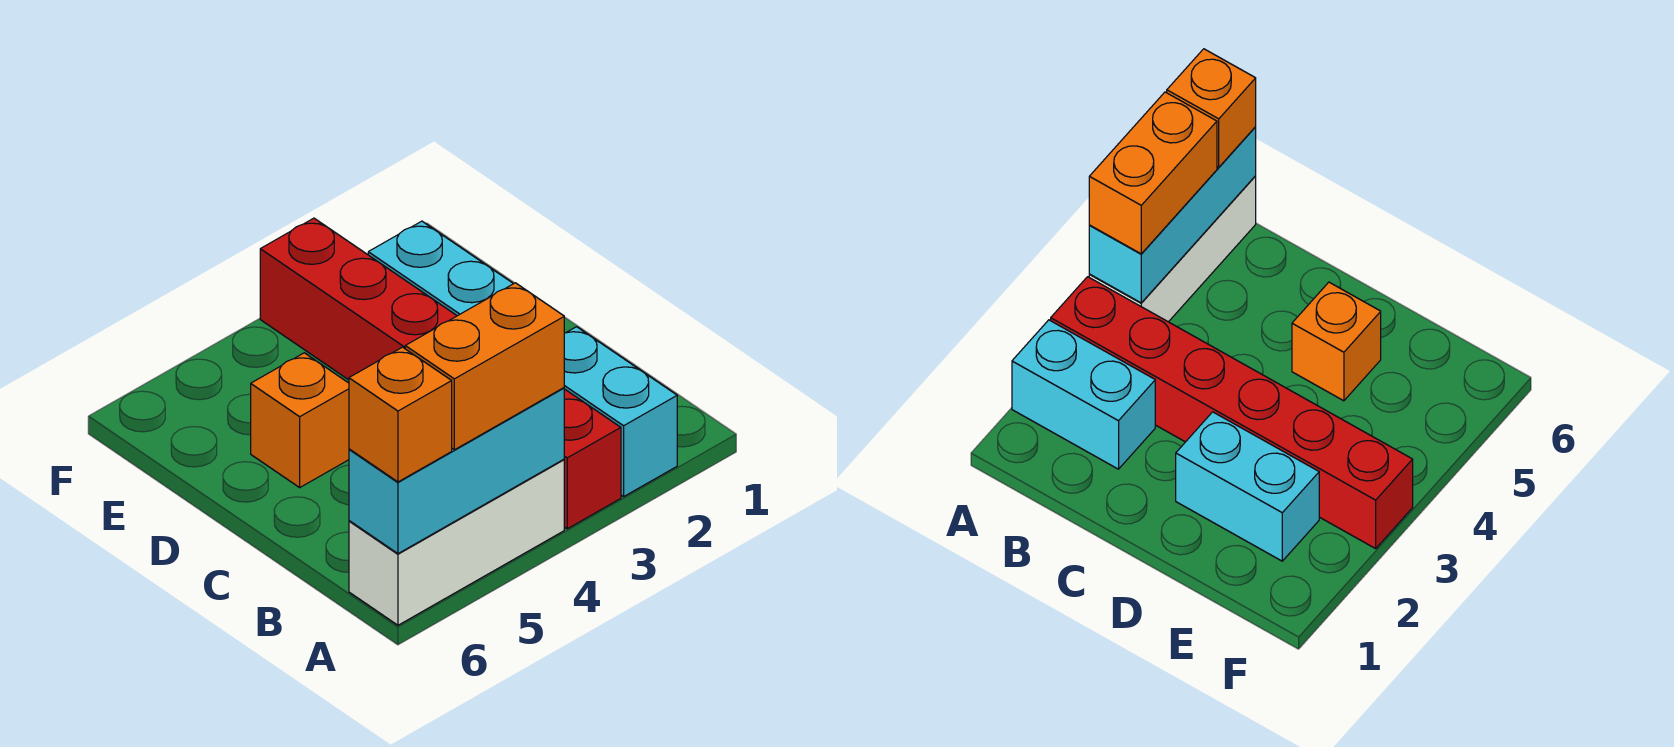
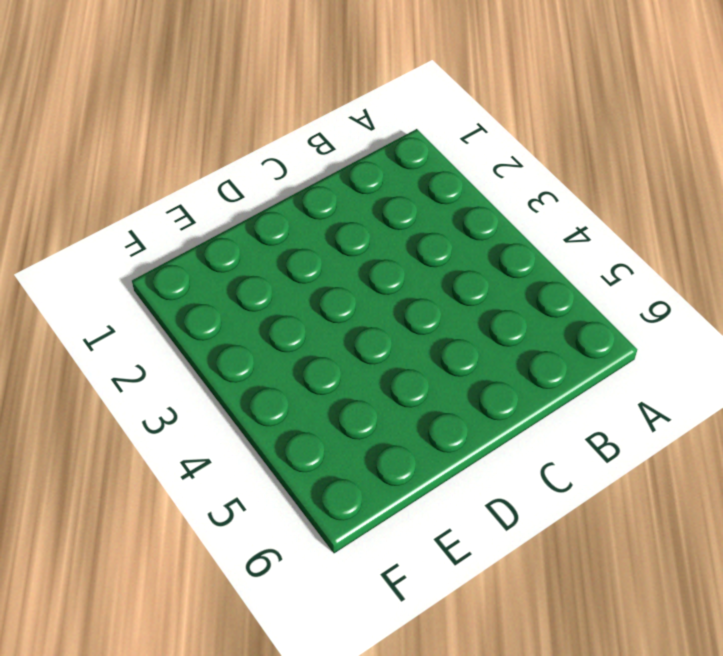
none -> cyan 1x2 brick [564,327,677,497]
none -> red 1x6 brick [260,218,621,529]

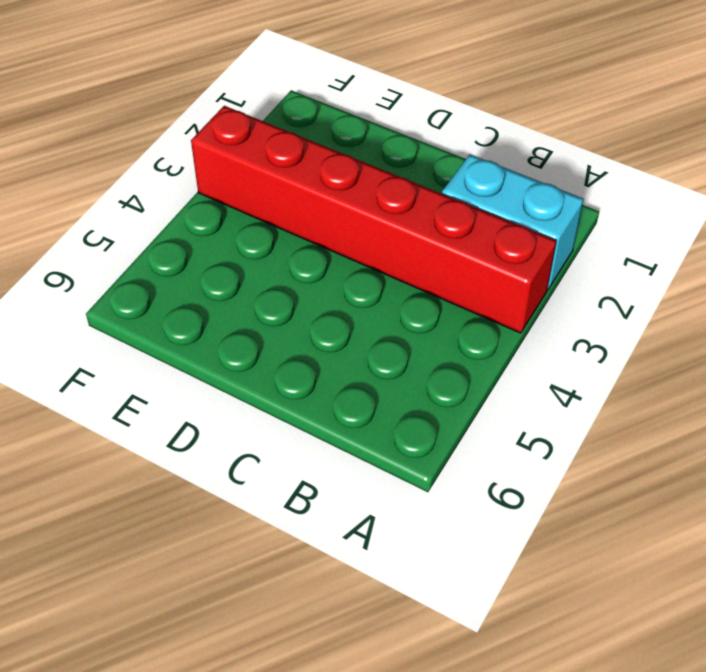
none -> white 1x3 brick [349,459,564,625]
none -> cyan 1x2 brick [368,221,513,316]

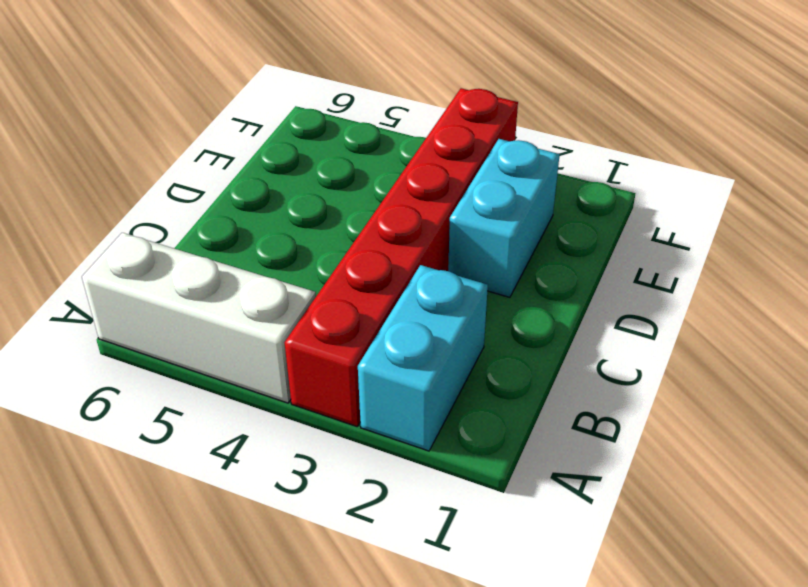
none -> orange 1x1 brick [251,353,349,487]
none -> cyan 1x3 brick [349,388,564,554]

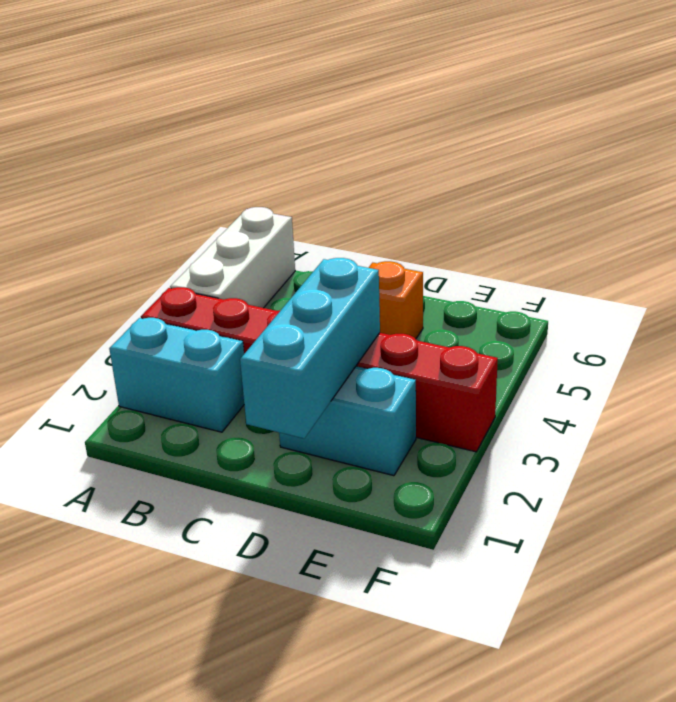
cyan 1x3 brick [240,258,380,438] -> cyan 1x3 brick moved to [349,388,564,554]
none -> orange 1x2 brick [405,283,564,450]
none -> orange 1x1 brick [349,347,452,482]

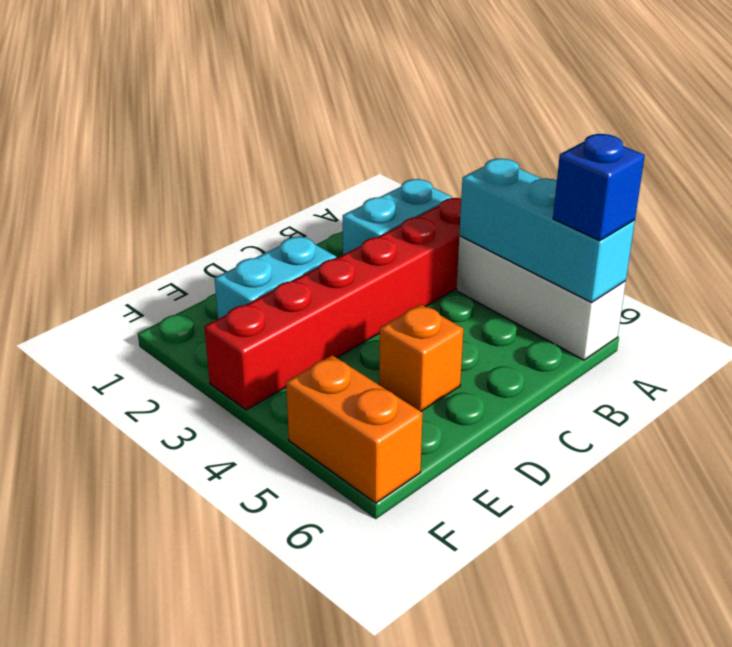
blue 1x1 brick [553,134,645,241] -> orange 1x1 brick [349,347,452,482]
orange 1x2 brick [286,355,423,503] -> orange 1x2 brick moved to [405,283,564,450]

